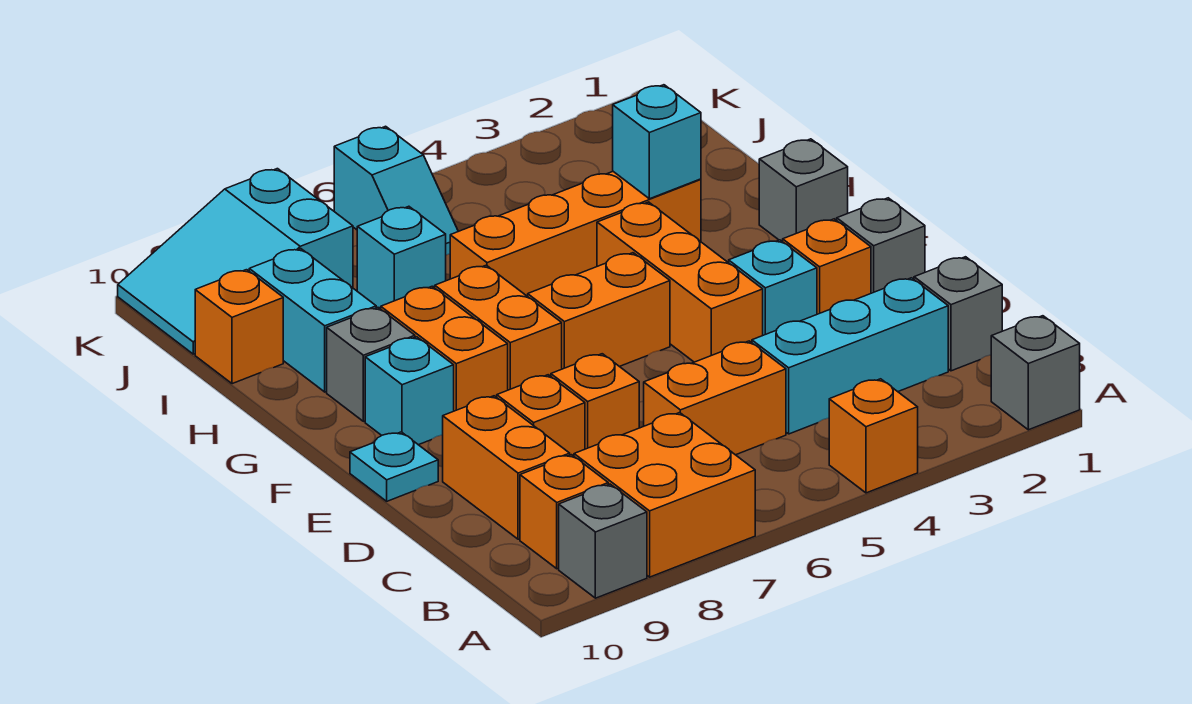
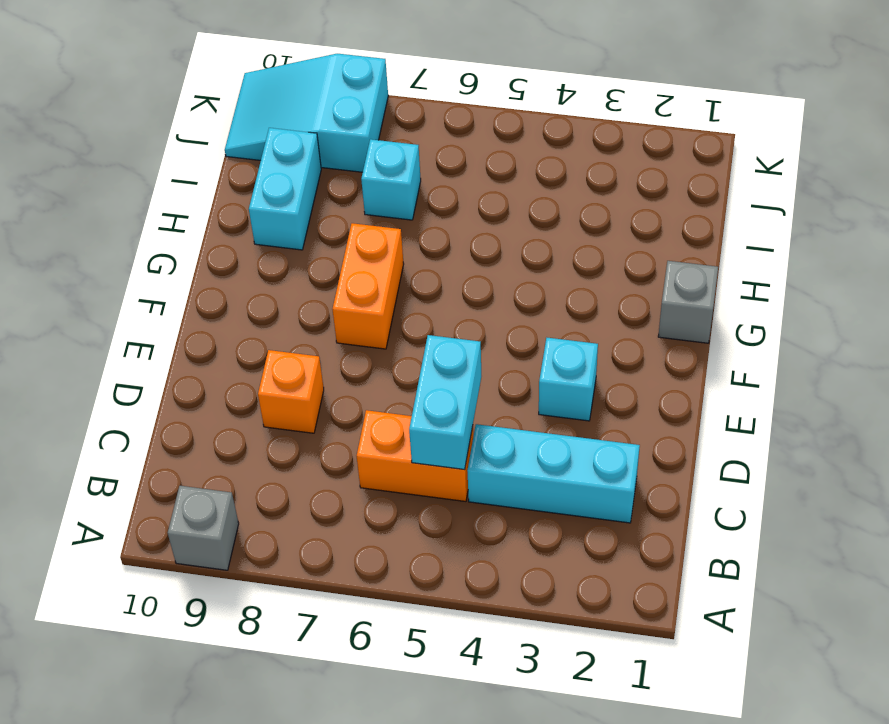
cyan 1x2 brick [409,335,481,470] -> none
none -> grey 1x1 brick [991,316,1080,430]
none -> orange 1x1 brick [829,379,918,493]
none -> orange 2x2 brick [574,413,755,577]

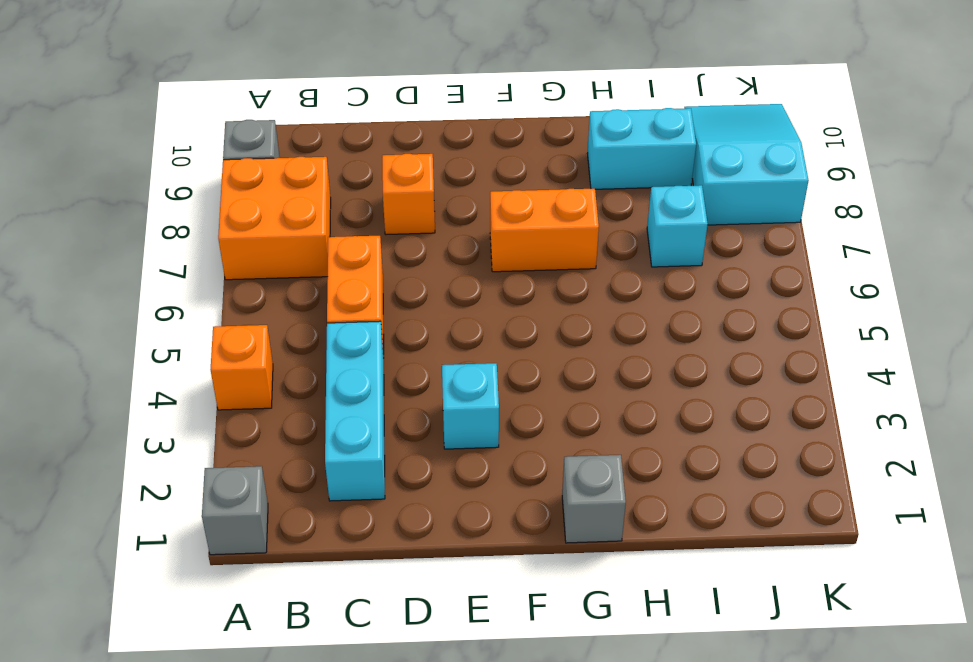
none -> orange 1x1 brick [520,455,608,569]
none -> grey 1x1 brick [914,257,1002,371]
none -> orange 1x2 brick [443,396,570,539]

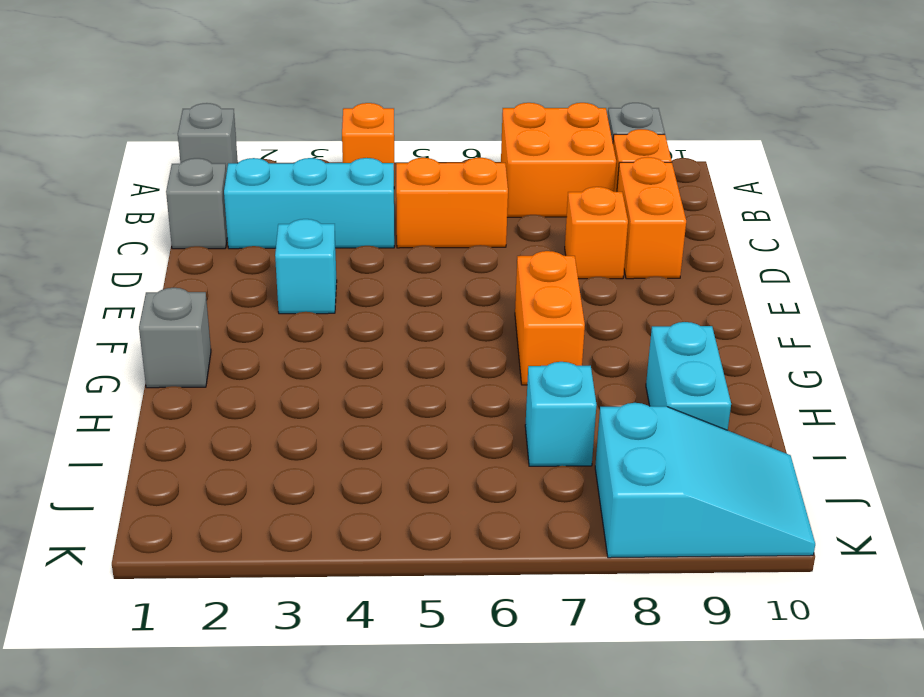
none -> orange 1x1 brick [551,354,639,449]
none -> grey 1x1 brick [837,198,925,293]
none -> orange 1x1 brick [783,219,871,314]

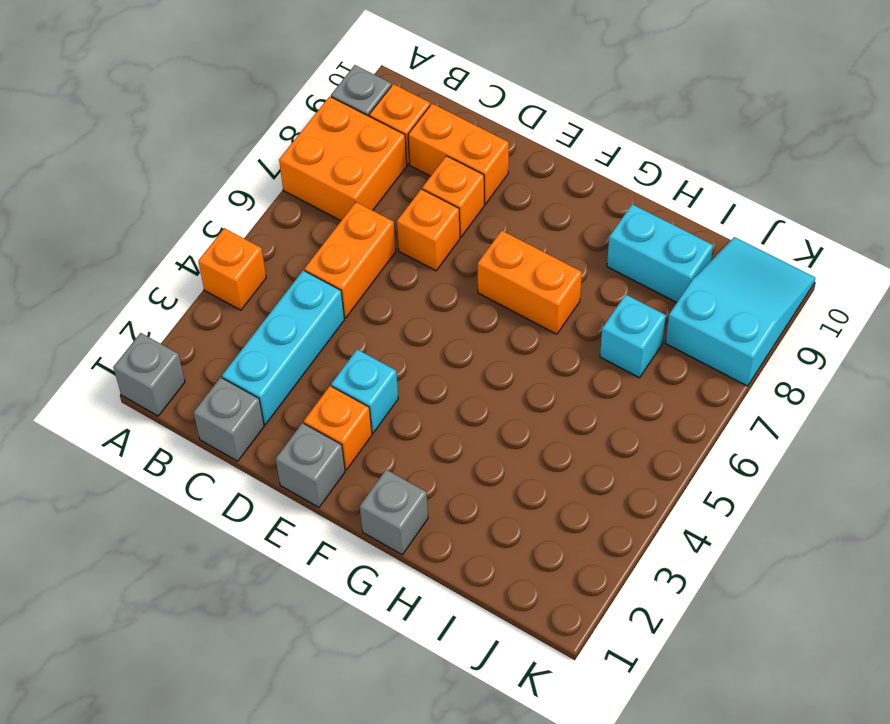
none -> orange 1x3 brick [597,202,763,362]
none -> cyan 1x1 plate [350,432,438,501]
none -> orange 1x2 brick [528,253,670,369]

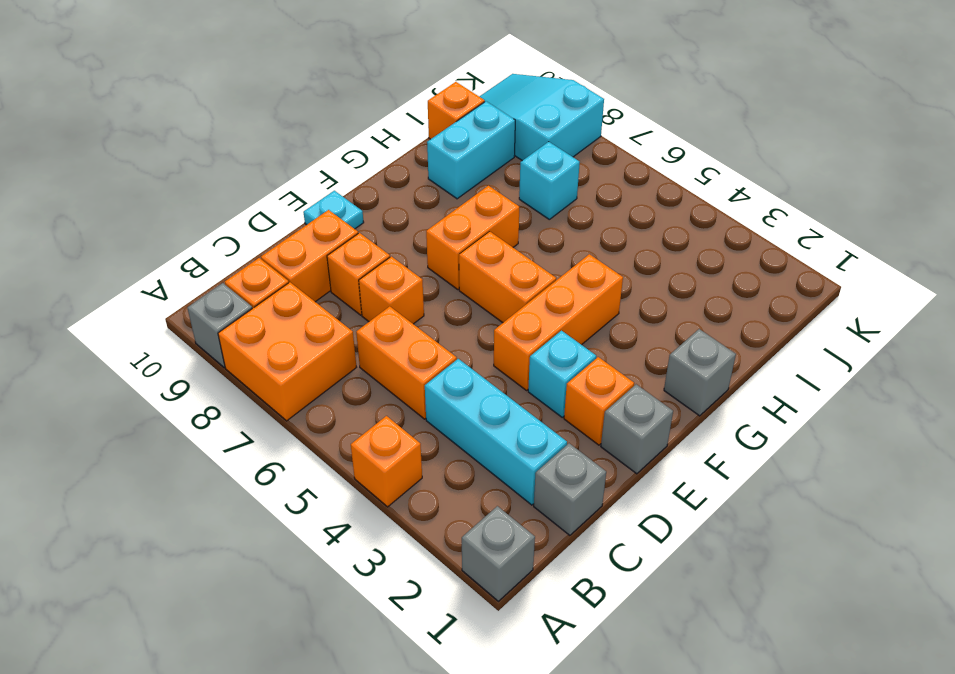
none -> orange 1x2 brick [381,286,508,411]
none -> cyan 1x1 brick [365,337,454,445]
none -> grey 1x1 brick [327,308,415,421]

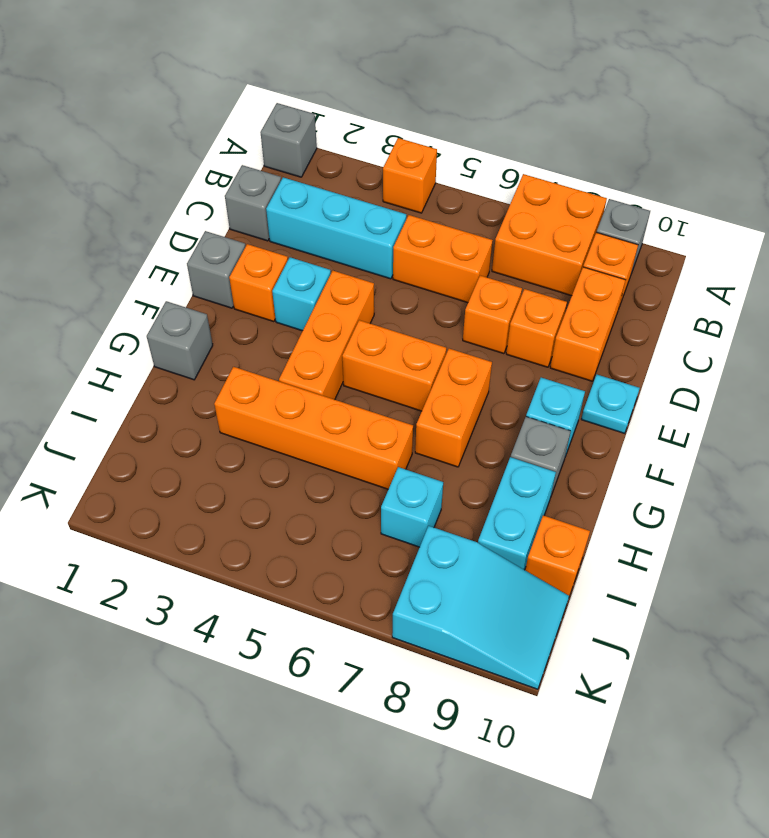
none -> orange 1x2 brick [381,286,508,411]
none -> cyan 1x2 slope [334,126,458,255]
none -> cyan 1x1 brick [613,85,701,199]

